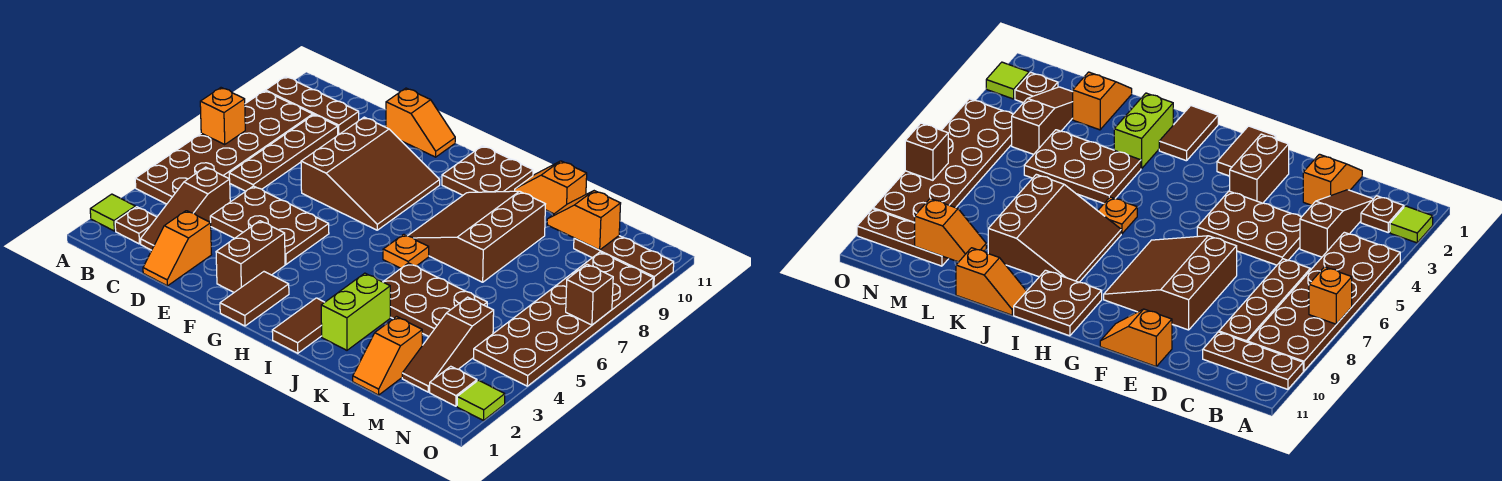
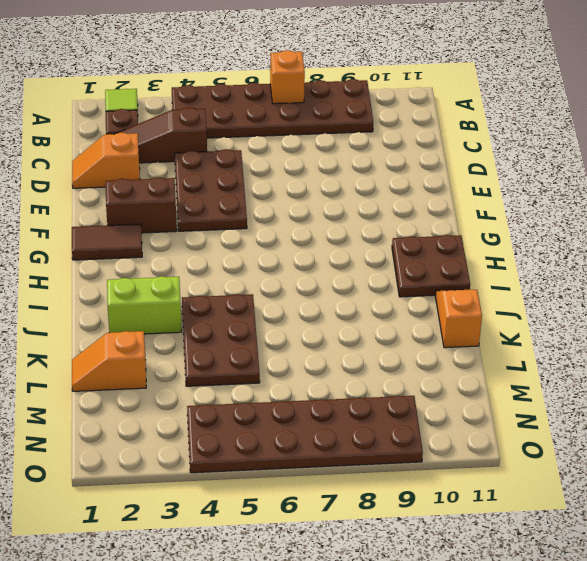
none -> brown 1x3 plate [265,77,359,135]
none -> brown 1x4 plate [229,115,338,191]
none -> brown 3x3 slope [301,117,440,230]

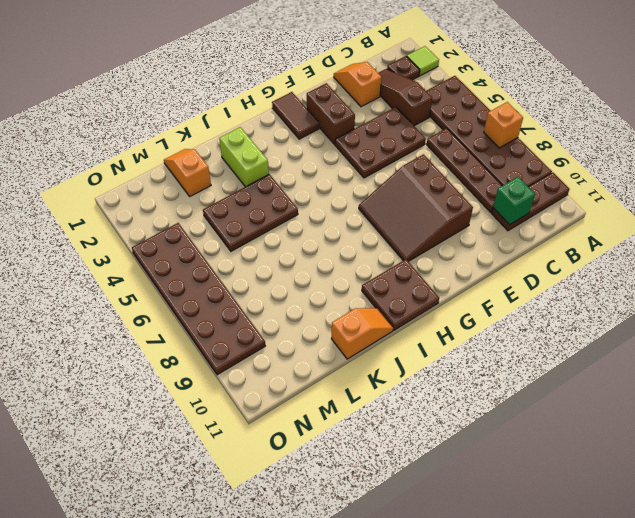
green 1x1 brick [493,177,535,225] -> none
none -> orange 1x2 slope [386,88,455,157]
none -> brown 1x2 tile [272,298,325,353]
none -> orange 1x1 plate [383,234,429,268]

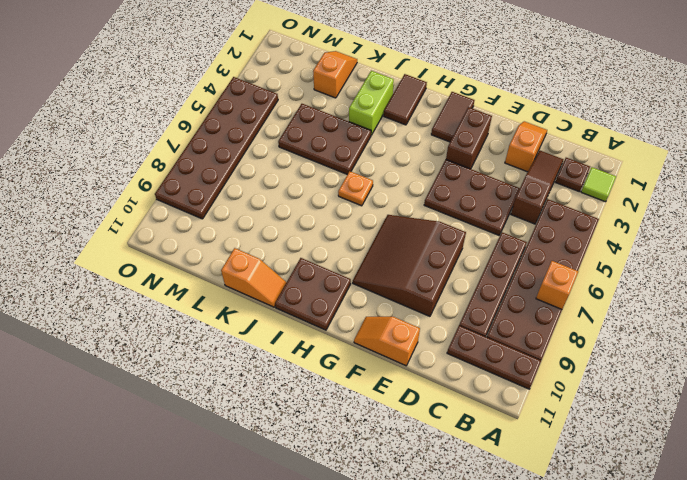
none -> brown 3x3 slope [408,191,545,282]
none -> brown 1x3 slope [402,297,494,392]
none -> brown 1x3 plate [574,236,674,287]

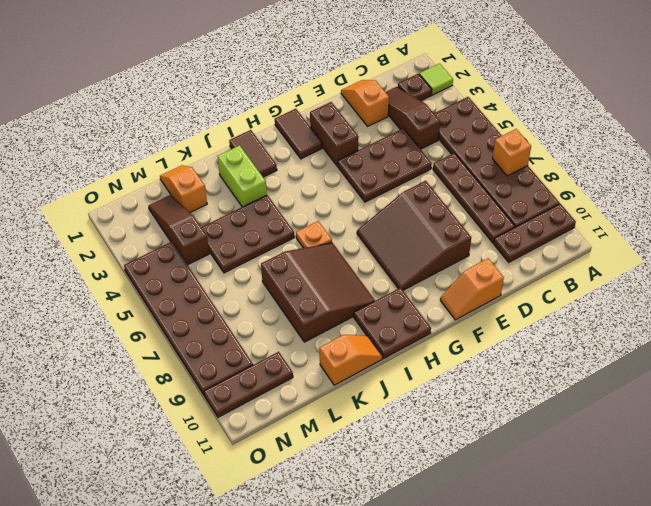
none -> brown 1x1 plate [430,366,477,406]
none -> lime 1x1 tile [457,380,505,421]
none -> orange 1x2 slope [547,191,621,250]

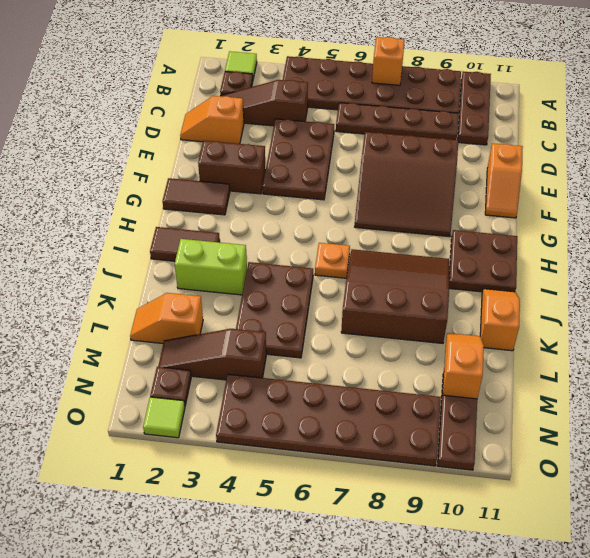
none -> brown 1x1 brick [566,264,613,325]

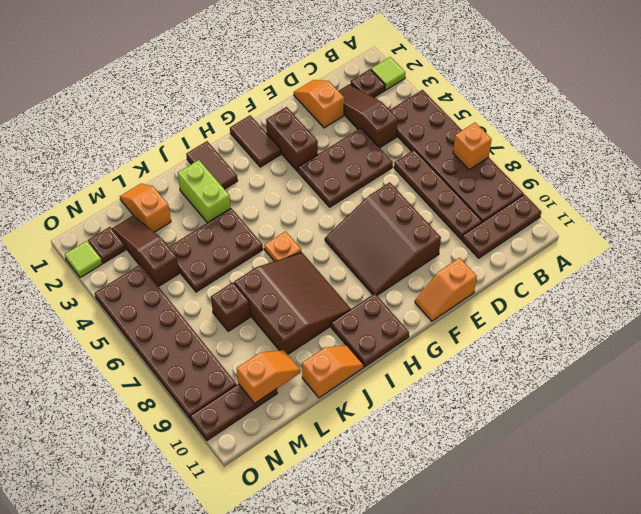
brown 1x1 brick [211,283,250,331] -> brown 1x1 brick moved to [566,264,613,325]

